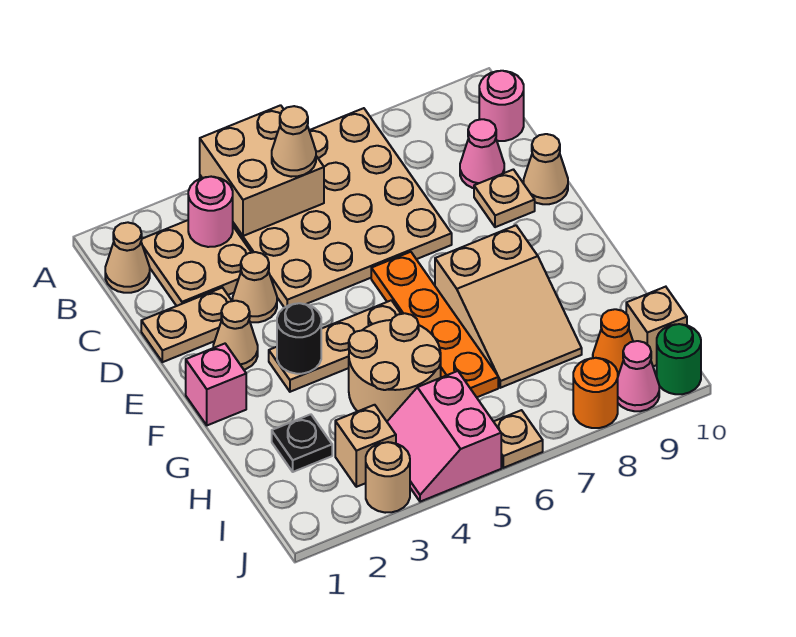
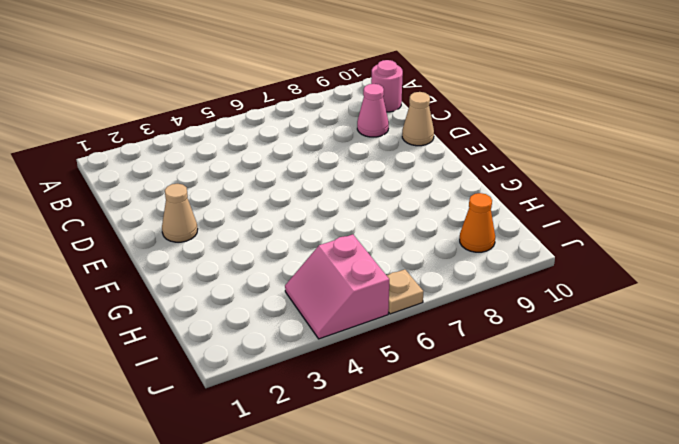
none -> tan 4x4 plate [200,108,452,308]
none -> tan 1x1 cone [105,222,150,293]
none -> tan 2x2 plate [141,220,252,306]

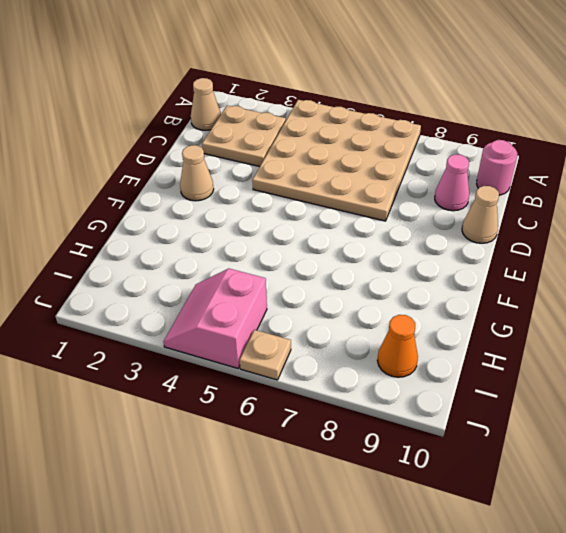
none -> tan 1x2 plate [141,288,232,362]
none -> tan 1x1 cone [233,252,277,322]
none -> tan 1x1 plate [474,170,535,227]

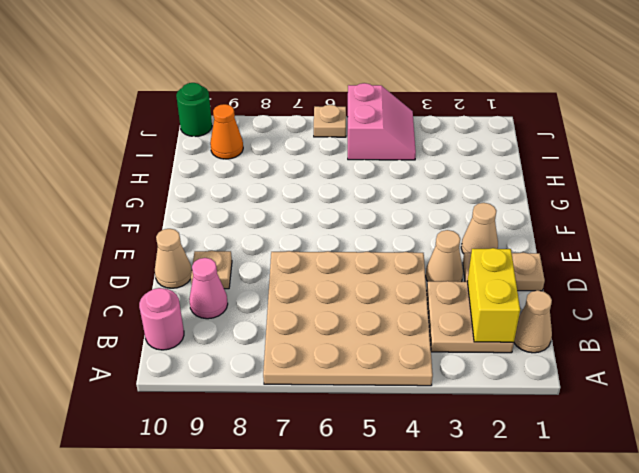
yellow 1x2 brick [467,248,520,342] -> none
none -> orange 1x4 plate [371,252,498,397]
none -> pink 1x1 brick [186,344,246,425]
none -> tan 1x3 plate [269,300,401,392]

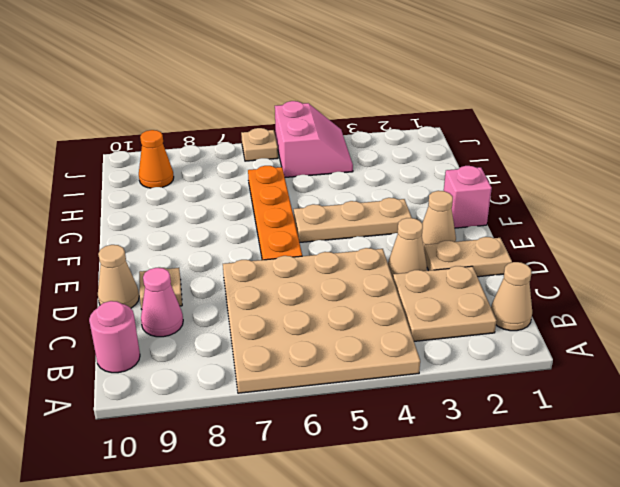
none -> tan 2x3 slope [435,225,582,388]
none -> tan 2x2 round brick [349,313,441,421]
none -> black 1x1 plate [272,414,332,472]

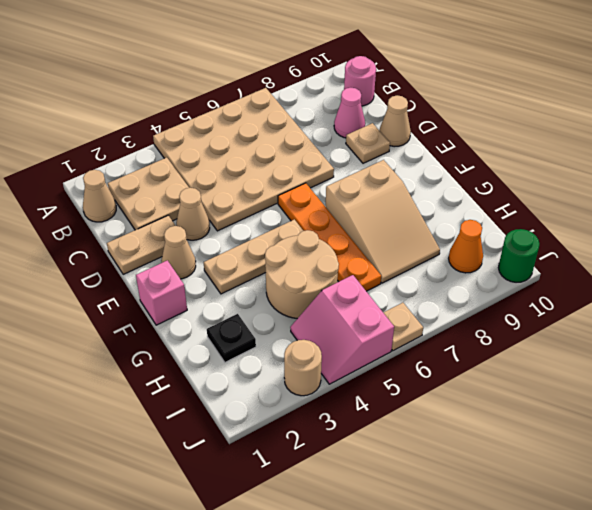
none -> tan 1x1 brick [335,405,396,487]
none -> tan 1x1 brick [626,287,687,366]
none -> orange 1x1 round brick [573,358,618,428]

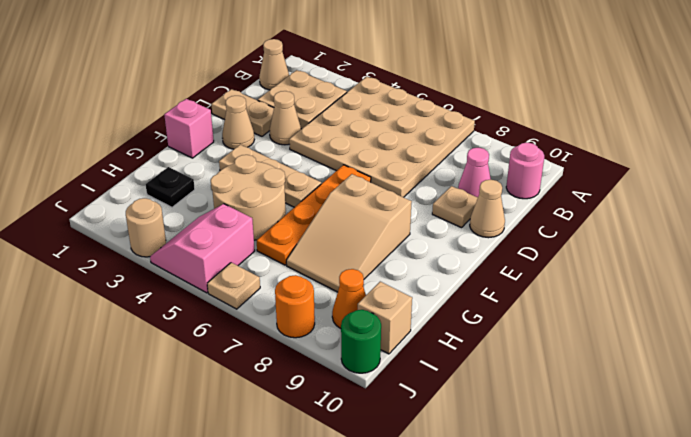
none -> tan 1x1 brick [335,405,396,487]
none -> pink 1x1 cone [618,341,659,411]
none -> tan 2x2 brick [200,105,324,236]

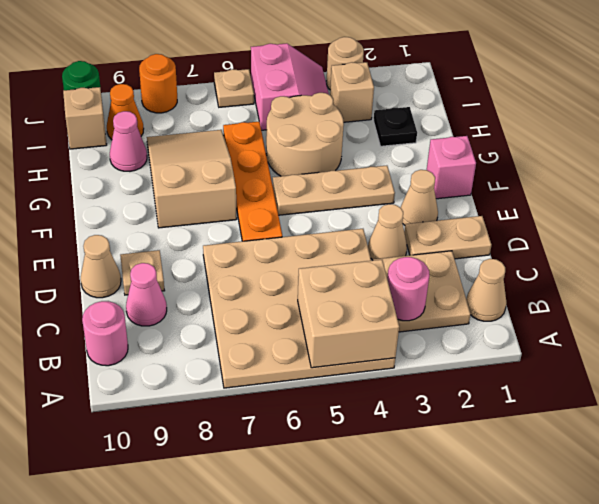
pink 1x1 cone [110,111,147,171] -> pink 1x1 cone moved to [618,341,659,411]
none -> black 1x1 round brick [277,303,321,374]
none -> tan 1x1 cone [272,106,316,177]

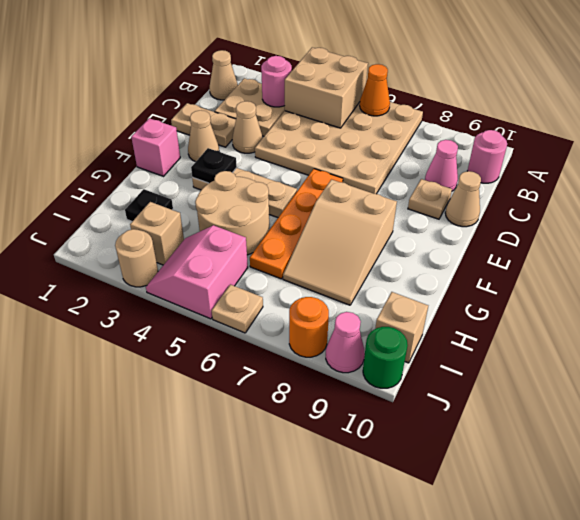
orange 1x1 cone [360,64,390,116] -> orange 1x1 cone moved to [593,309,633,375]
black 1x1 plate [191,148,237,183] -> black 1x1 round brick [277,303,321,374]
none -> tan 1x1 cone [272,106,316,177]

